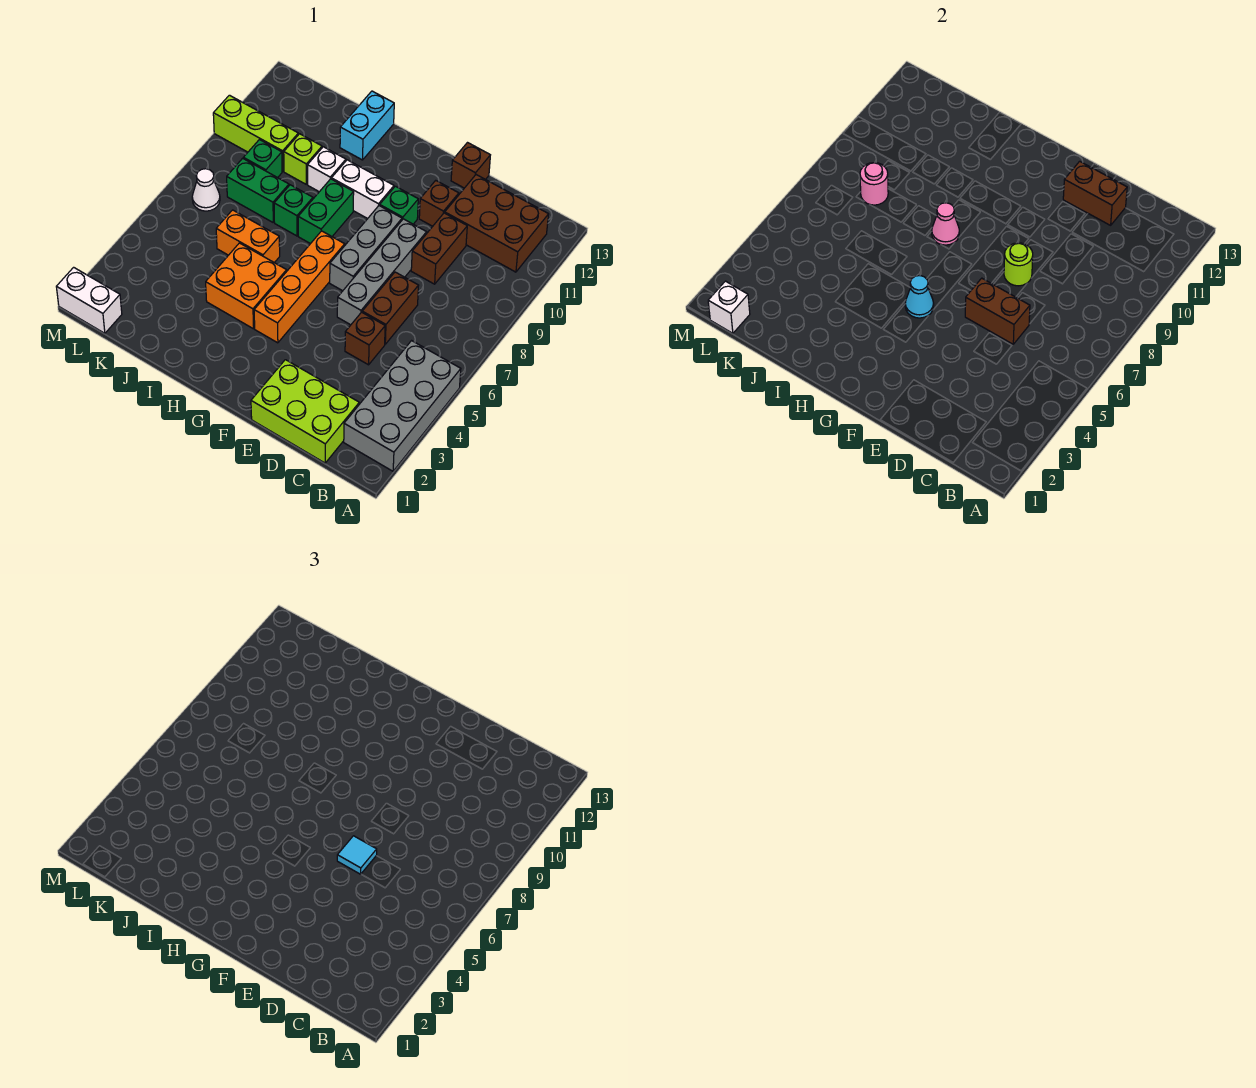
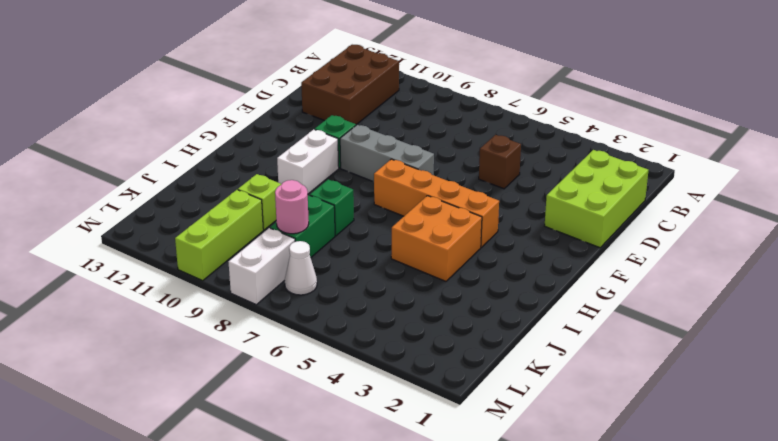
white 1x2 brick [229,228,295,305] -> white 1x2 brick moved to [56,267,122,333]
none -> grey 2x4 brick [344,341,461,471]
none -> brown 1x2 brick [362,272,419,344]
none -> brown 1x2 brick [411,213,467,284]
none -> grey 1x4 brick [337,219,427,325]

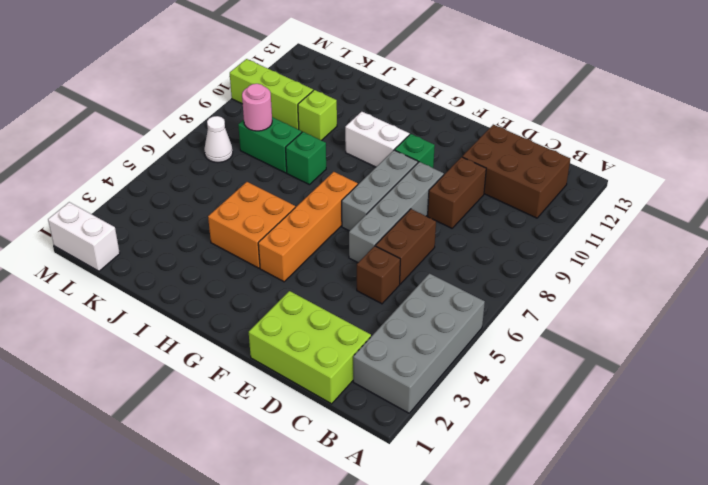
none -> brown 1x1 brick [419,180,459,226]
none -> brown 1x1 brick [451,143,490,188]
none -> green 1x2 brick [298,179,354,244]
none -> orange 1x2 brick [216,210,280,263]

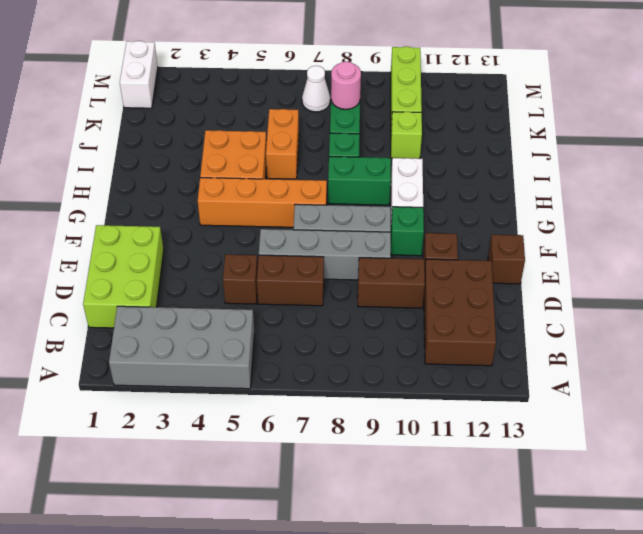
none -> white 1x1 brick [308,147,346,192]
none -> cyan 1x2 brick [340,91,394,160]
none -> green 1x1 brick [243,140,282,178]
none -> brown 1x2 brick [965,278,1030,344]

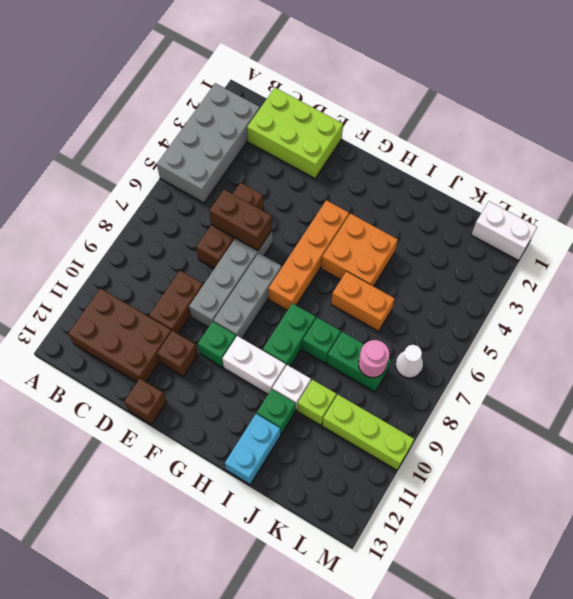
green 1x1 brick [257,389,296,435] -> green 1x1 brick moved to [243,140,282,178]
none -> brown 1x2 brick [1063,161,1127,225]
none -> lime 1x1 round brick [1004,243,1033,286]
none -> cyan 1x1 cone [905,276,934,318]
none -> pink 1x1 cone [932,203,959,245]

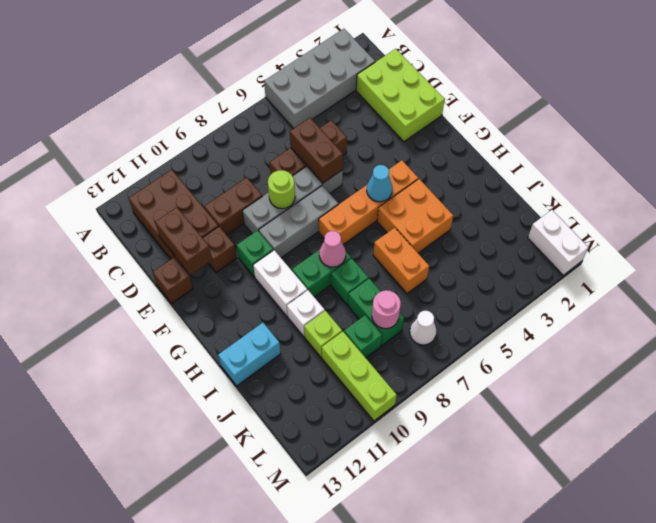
none -> white 1x1 brick [708,281,750,333]
none -> cyan 1x1 tile [337,836,377,874]

